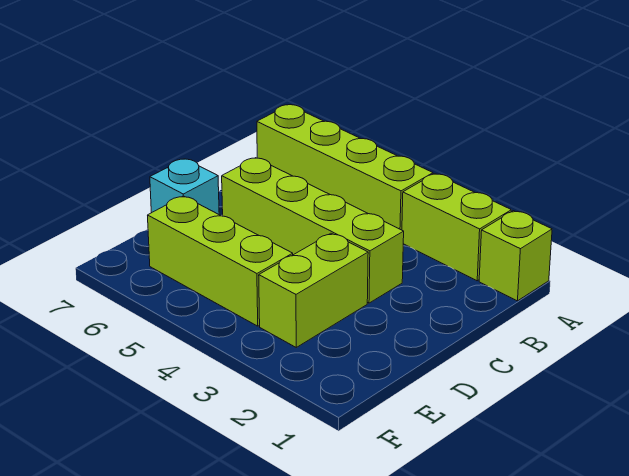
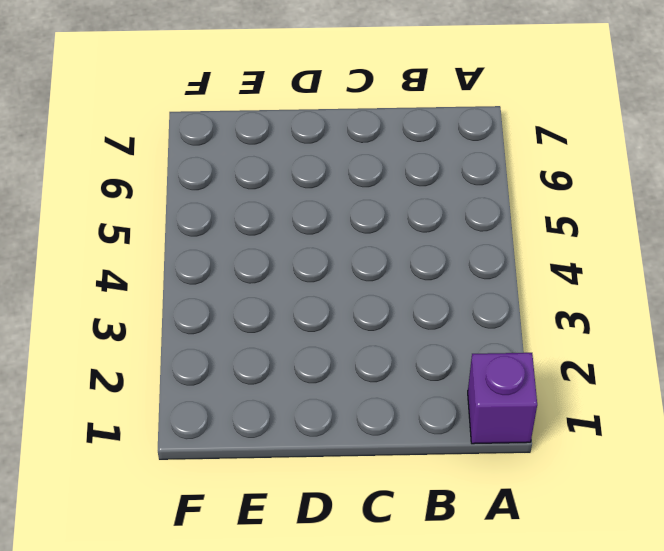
purple 1x1 brick [468,353,537,444] -> lime 1x1 brick [479,211,552,301]
none -> lime 1x2 brick [402,174,511,281]
none -> lime 1x4 brick [257,105,433,230]

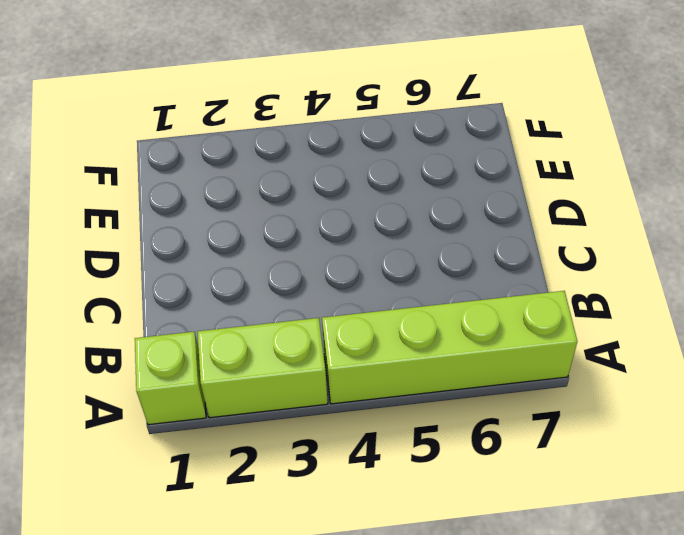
none -> lime 1x4 brick [222,158,404,303]
none -> lime 1x2 brick [259,233,368,347]

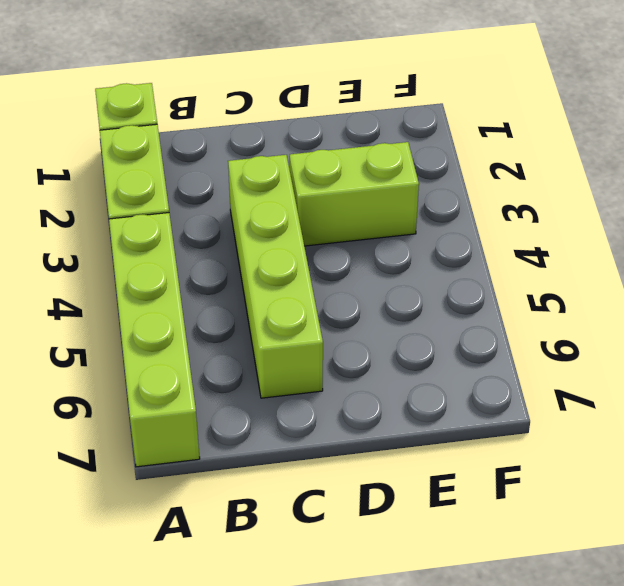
none -> cyan 1x1 brick [150,159,219,214]
none -> lime 1x3 brick [148,196,293,326]

